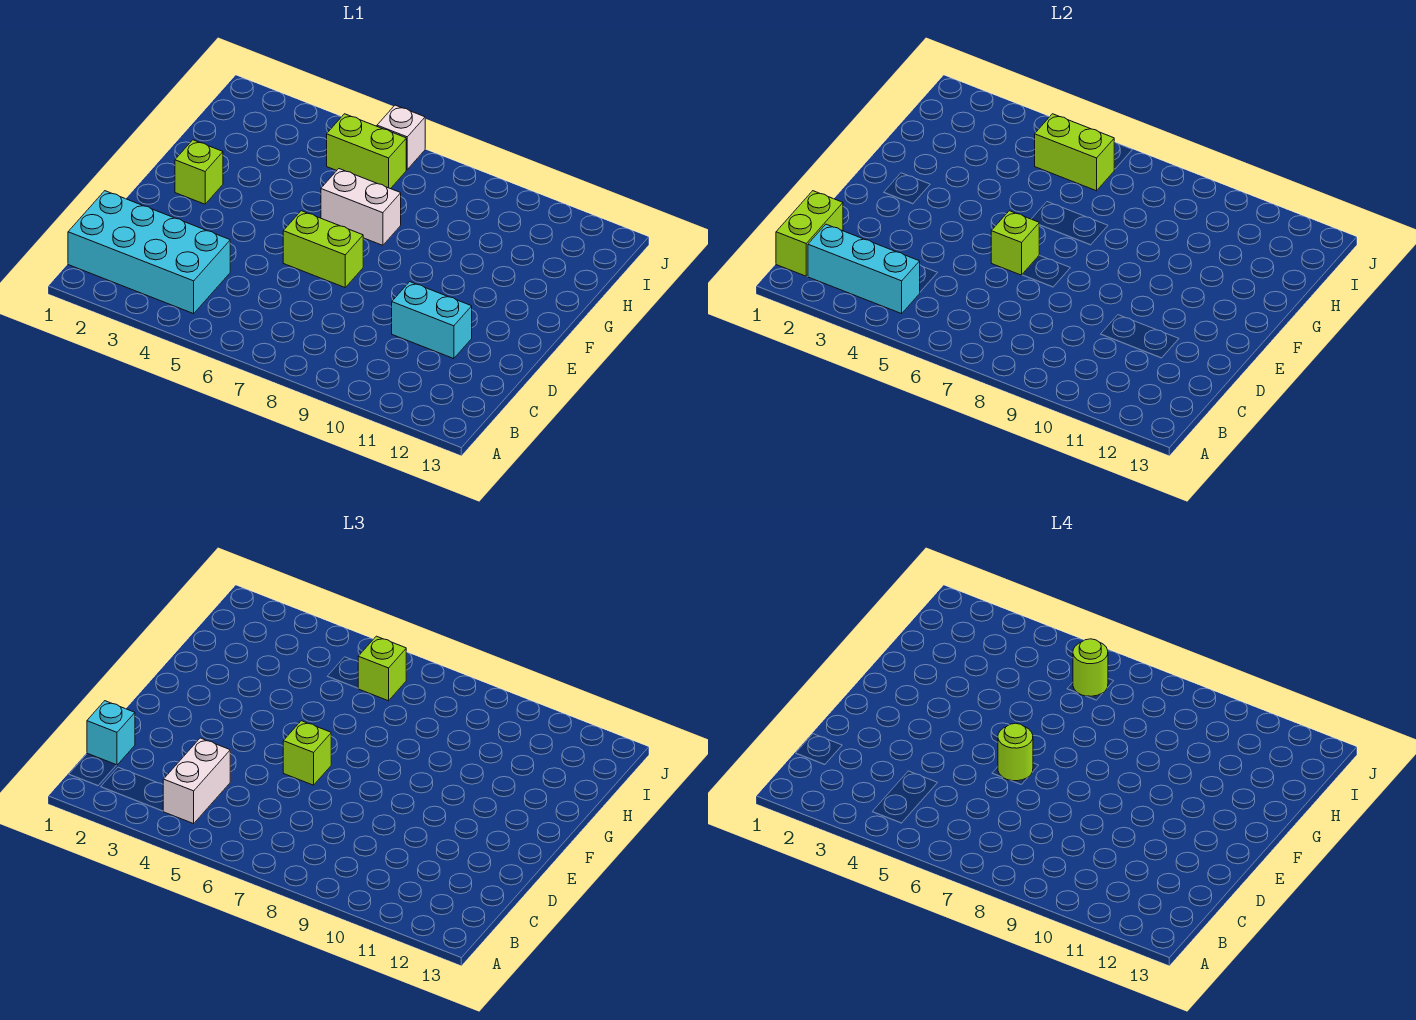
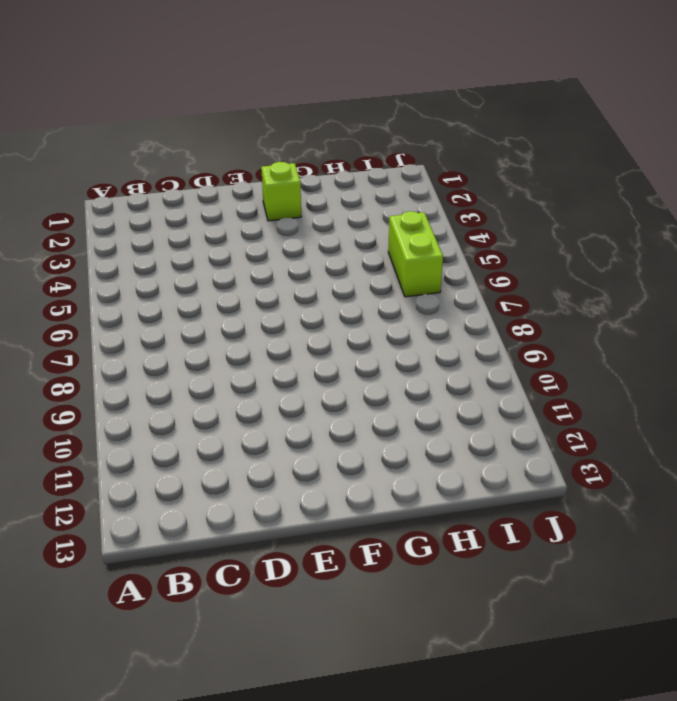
none -> cyan 2x4 brick [68,191,230,314]
none -> cyan 1x2 brick [392,282,472,359]
none -> lime 1x2 brick [283,211,363,287]

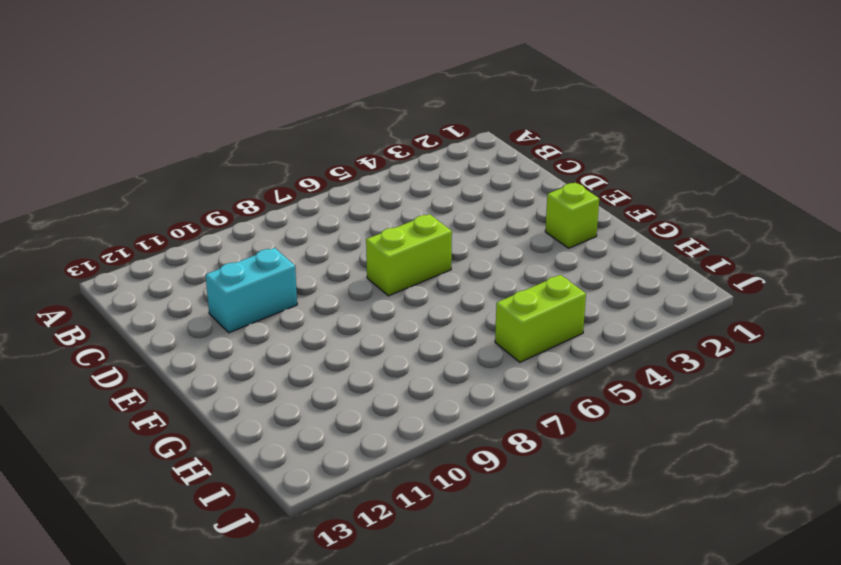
none -> cyan 2x4 brick [68,191,230,314]
none -> white 1x2 brick [321,169,401,245]
none -> white 1x1 brick [377,105,425,169]

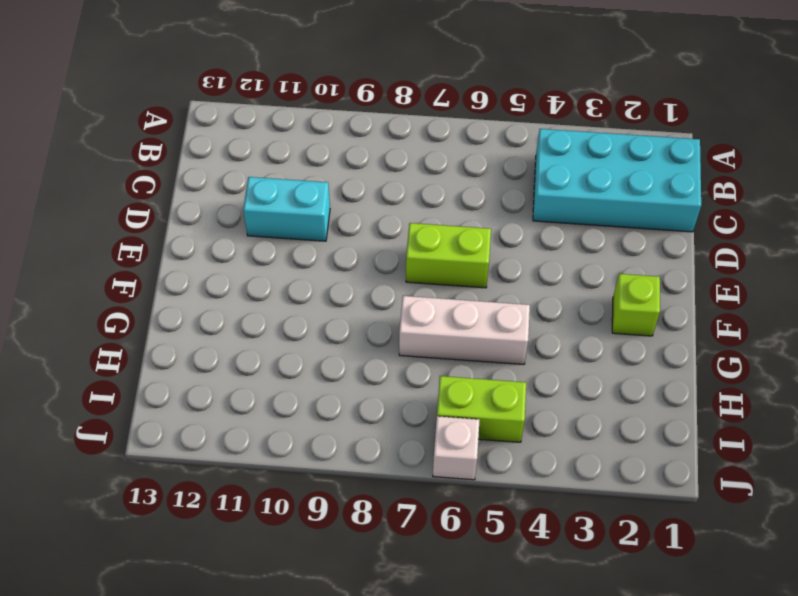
white 1x3 brick [399,296,530,364] -> white 1x2 brick [321,169,401,245]
none -> lime 1x2 brick [776,191,843,276]
none -> cyan 1x3 brick [808,224,920,314]
none -> lime 1x1 brick [991,211,1039,275]

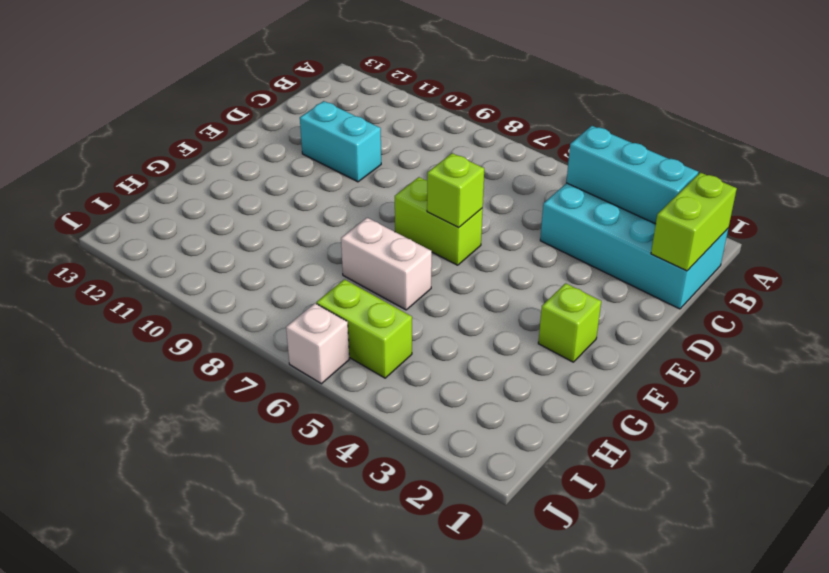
none -> lime 1x2 brick [1035,114,1114,191]
none -> white 1x2 brick [163,738,230,824]
none -> cyan 1x1 brick [87,701,135,765]

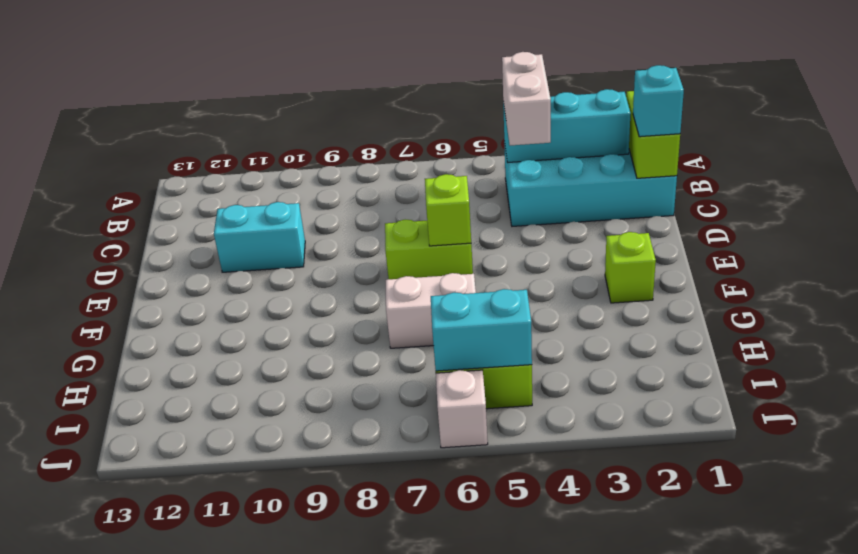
cyan 1x2 brick [431,289,532,371] -> lime 1x2 brick [1035,114,1114,191]
none -> lime 1x1 brick [283,721,331,785]
none -> lime 1x1 brick [358,636,406,701]
none -> lime 1x1 round brick [998,723,1033,781]

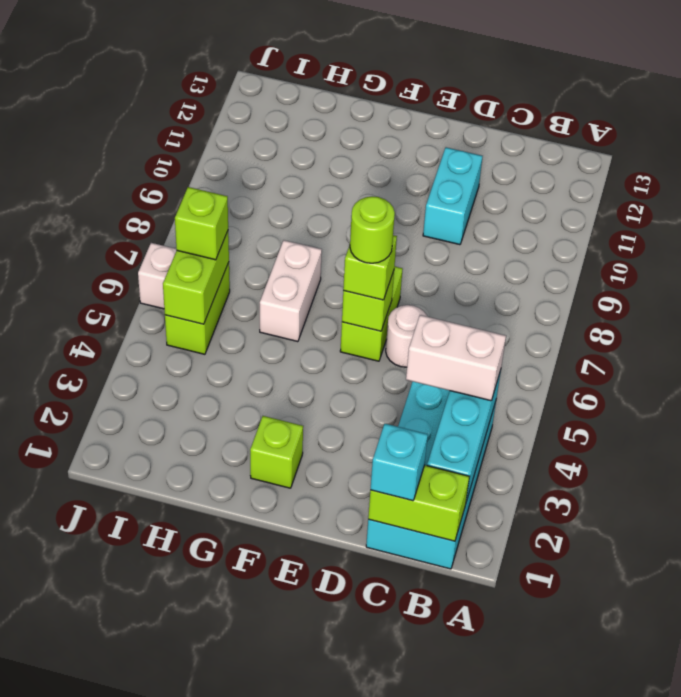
white 1x1 round brick [386,305,427,367] -> none
none -> lime 1x1 round brick [1073,639,1108,696]

